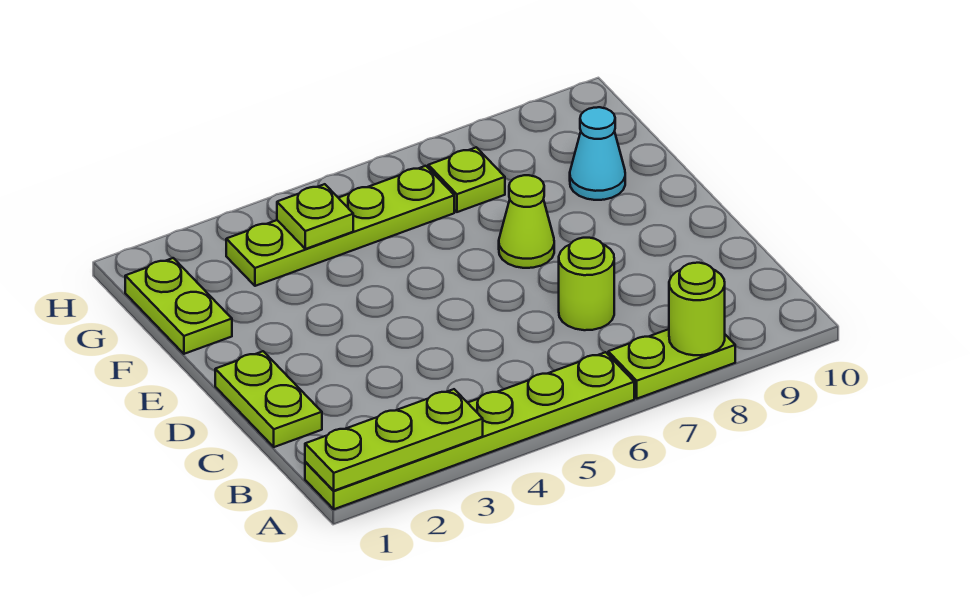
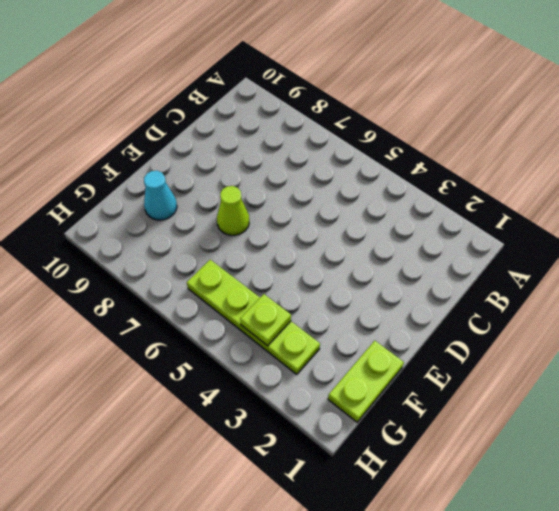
none -> lime 1x6 plate [305,352,634,509]
none -> lime 1x2 plate [608,329,735,399]
none -> lime 1x2 plate [215,351,322,447]

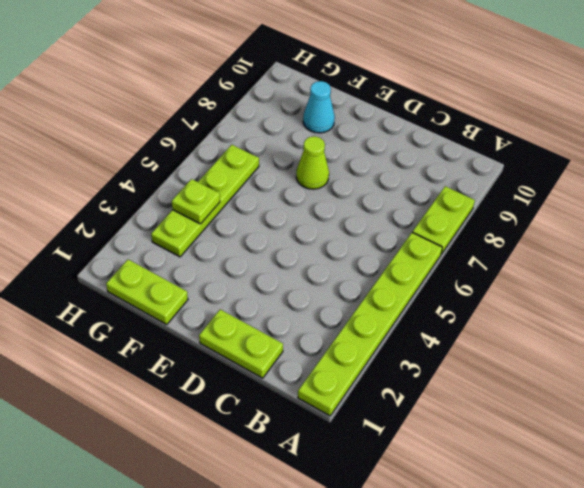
none -> lime 1x1 round brick [559,238,614,330]
none -> lime 1x1 plate [428,147,505,212]
none -> lime 1x3 plate [305,389,483,491]

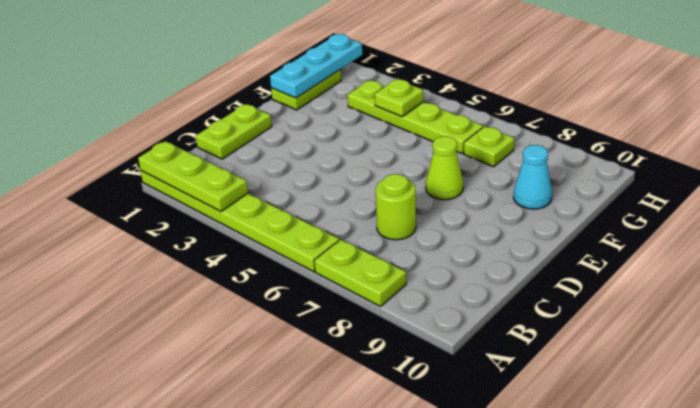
cyan 1x3 plate [270,34,362,98] -> none
none -> lime 1x1 round brick [669,263,725,355]

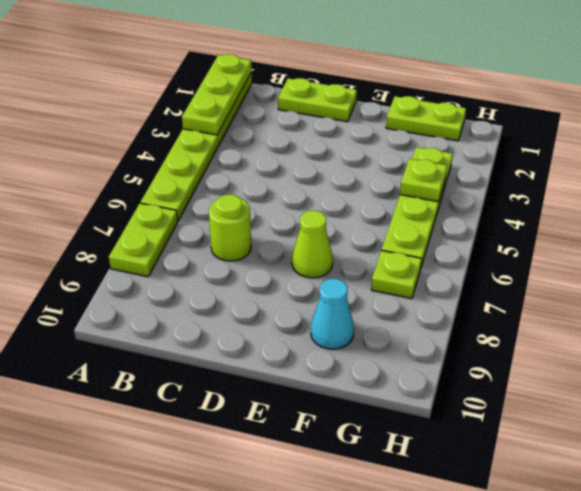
none -> lime 1x1 round brick [669,263,725,355]

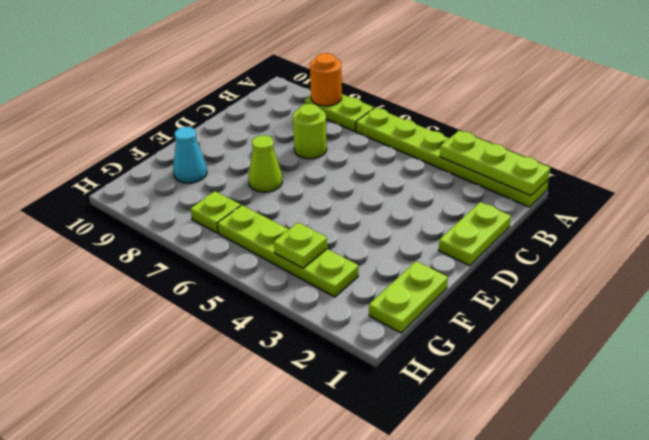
orange 1x1 round brick [310,53,342,106] -> lime 1x1 round brick [669,263,725,355]

